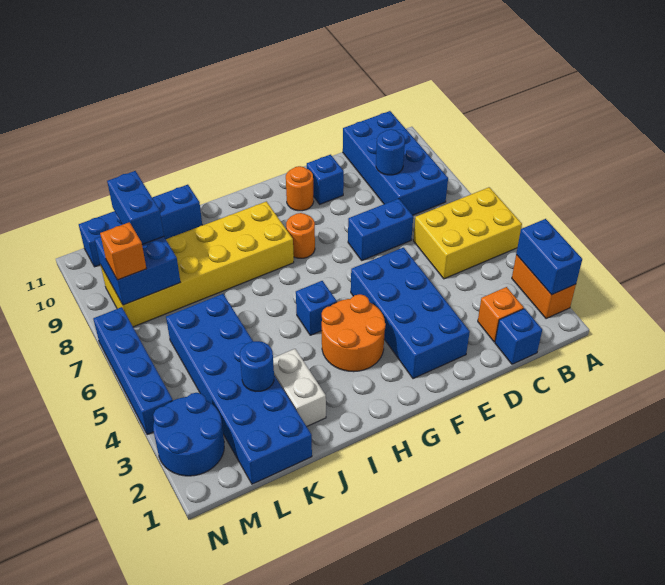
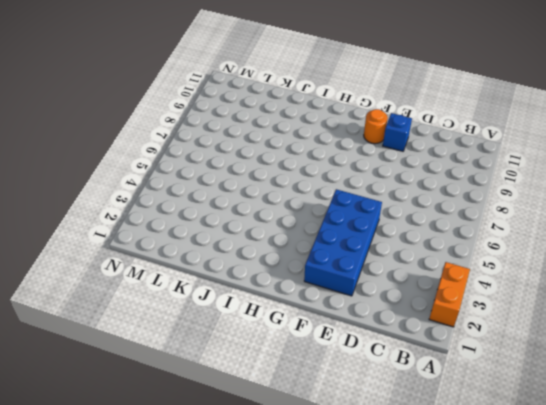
none -> yellow 2x3 brick [413,187,522,279]
none -> blue 2x4 brick [343,111,448,215]
none -> blue 1x1 brick [495,309,542,364]

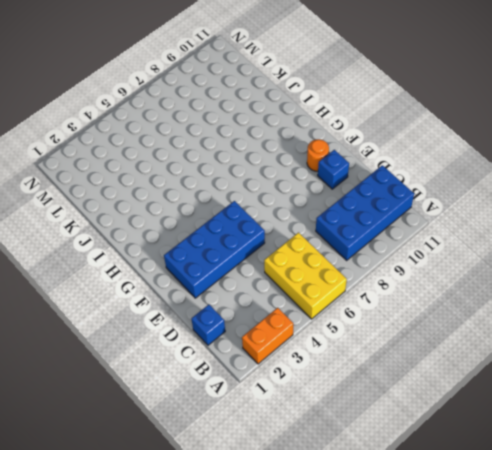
none -> orange 1x1 brick [478,287,524,342]
none -> blue 1x2 brick [348,199,413,260]
none -> orange 2x2 round brick [322,294,386,372]

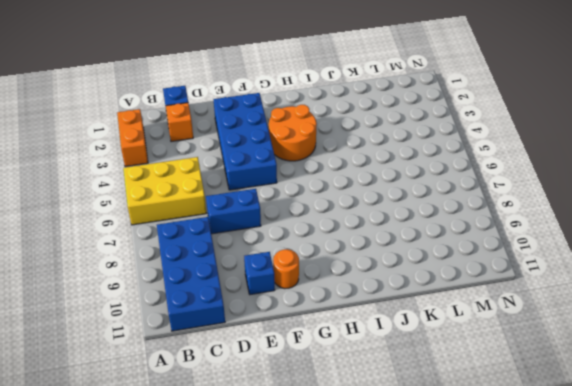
none -> orange 1x1 round brick [286,213,315,258]
none -> blue 1x1 brick [296,281,337,335]
none -> yellow 2x6 brick [101,201,294,327]

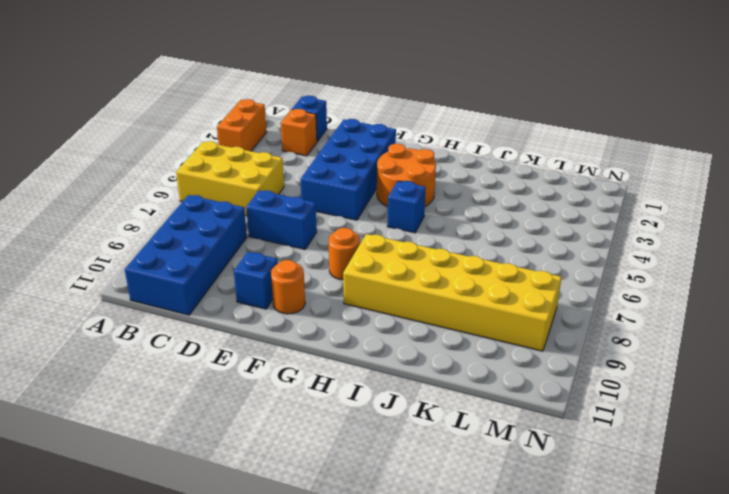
none -> white 1x2 brick [273,349,326,426]
none -> blue 1x4 brick [79,185,202,267]
none -> blue 2x6 brick [166,294,312,484]

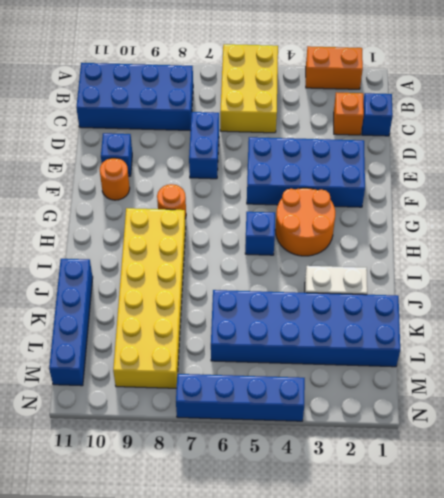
none -> blue 2x2 round brick [153,393,224,476]
none -> blue 1x2 brick [516,219,582,295]
none -> blue 1x1 round brick [376,129,405,175]

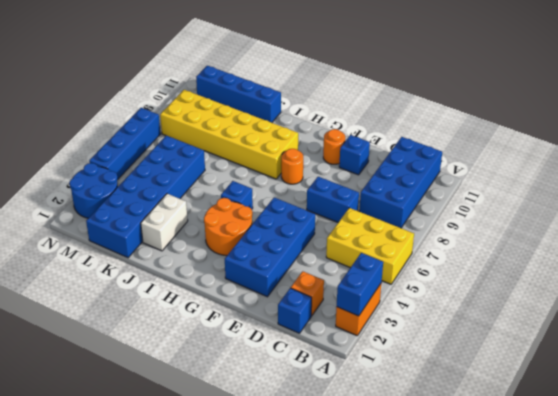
none -> blue 1x1 round brick [376,129,405,175]
none -> blue 1x1 round brick [240,341,274,392]
none -> blue 2x2 brick [95,236,180,305]

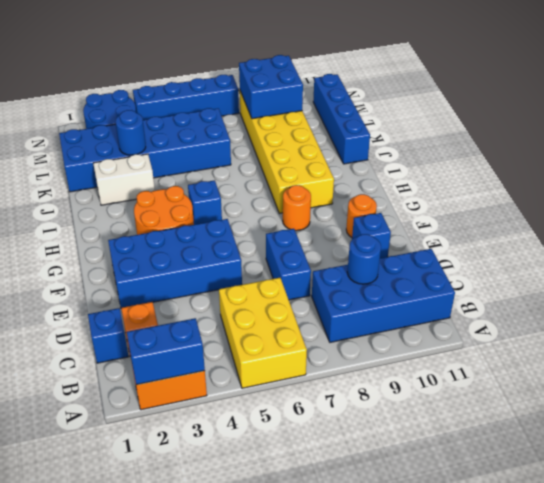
none -> blue 1x2 brick [107,171,164,244]
none -> orange 1x1 brick [100,222,147,280]

